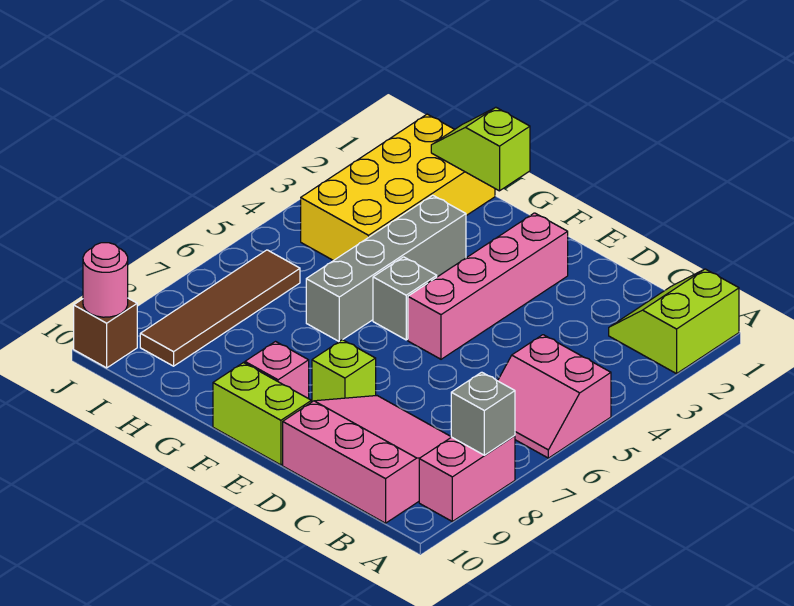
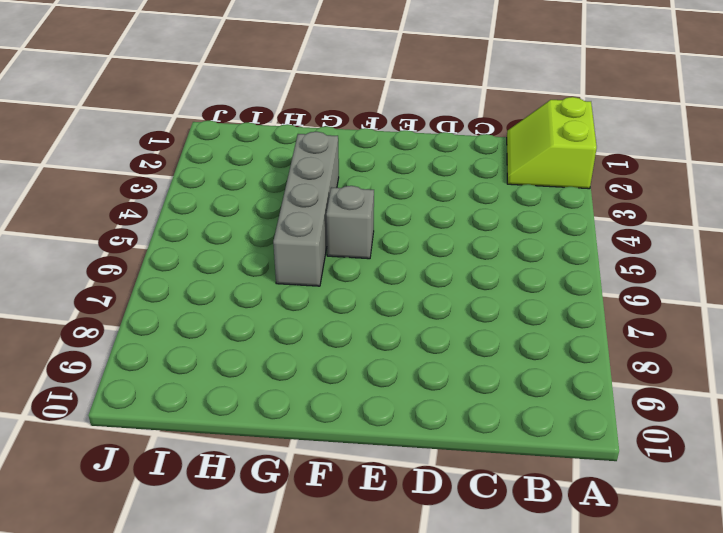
none -> pink 2x2 slope [498,335,611,458]
none -> pink 1x2 brick [419,436,515,521]
none -> pink 3x3 slope [283,396,451,523]

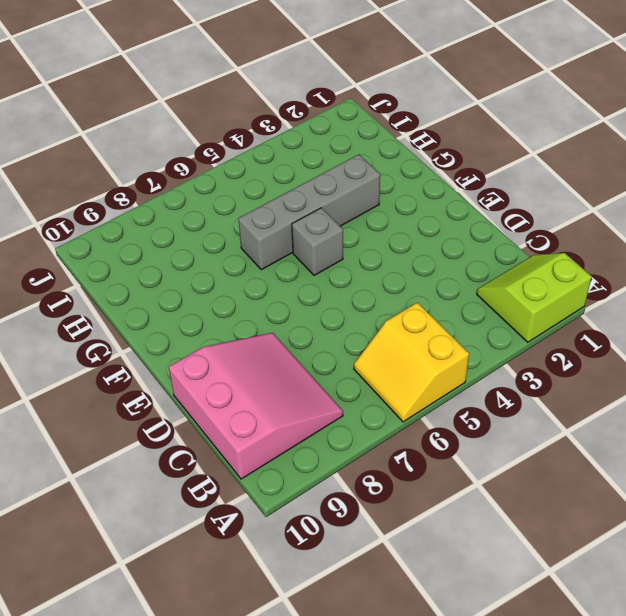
yellow 2x2 slope [354,303,469,422] -> pink 2x2 slope [498,335,611,458]
none -> pink 1x2 brick [419,436,515,521]
none -> pink 1x4 brick [408,213,568,359]
none -> lime 1x1 brick [312,340,376,402]

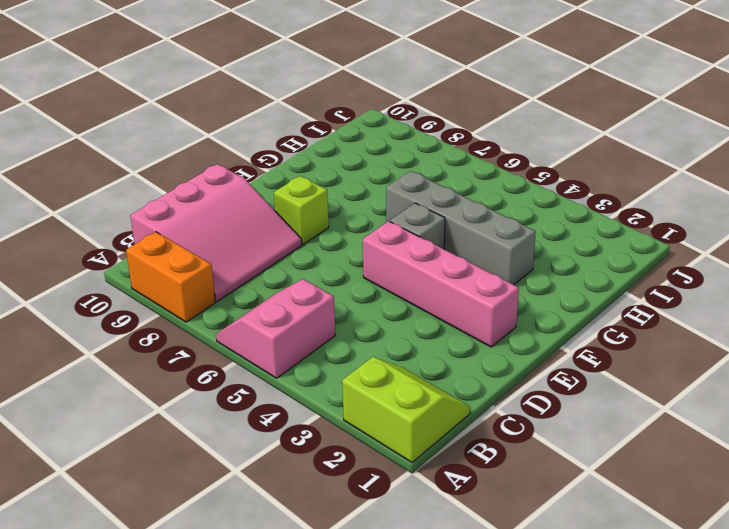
orange 1x2 brick [126,232,215,322] -> pink 1x2 brick [419,436,515,521]
none -> lime 1x2 brick [213,363,311,465]
none -> pink 1x1 brick [245,342,309,399]
none -> yellow 2x4 brick [301,114,495,261]

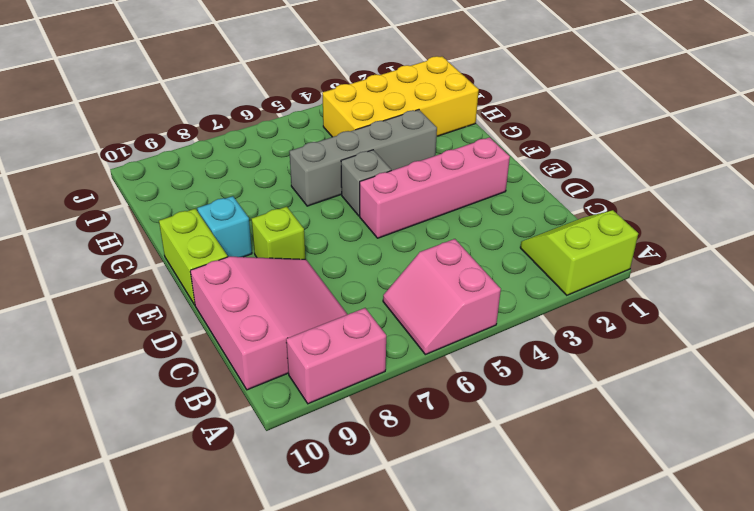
cyan 1x1 brick [197,196,252,257] -> pink 1x1 brick [245,342,309,399]
none -> brown 1x4 tile [140,250,300,366]
none -> brown 1x1 brick [74,298,137,368]
none -> grey 1x1 brick [451,372,515,455]

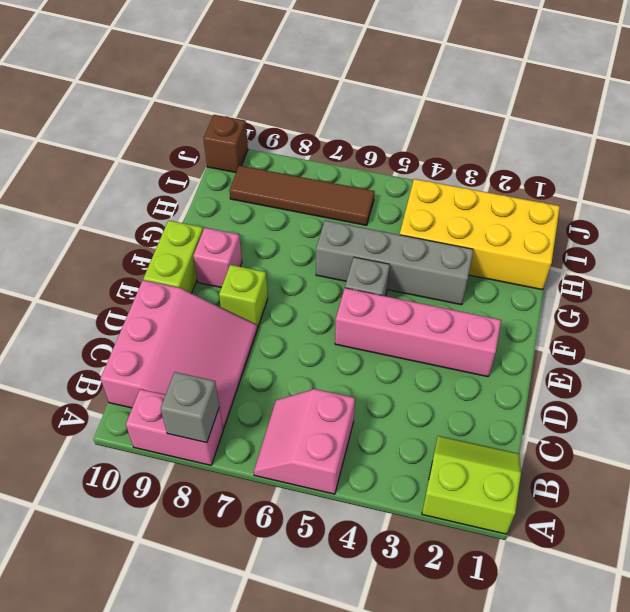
none -> lime 1x2 slope [431,107,530,191]
none -> pink 1x1 round brick [83,243,128,317]

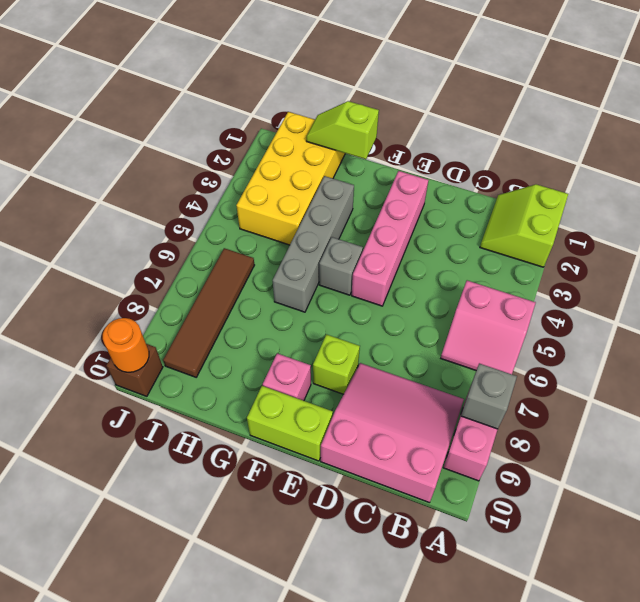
orange 1x1 round brick [103,318,149,372] -> pink 1x1 round brick [83,243,128,317]

